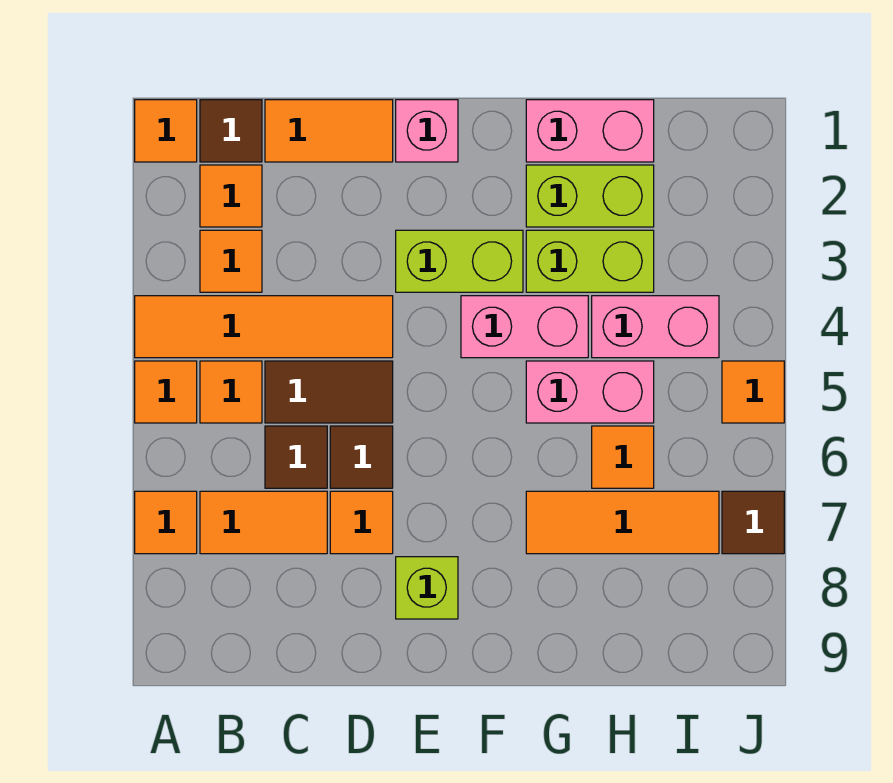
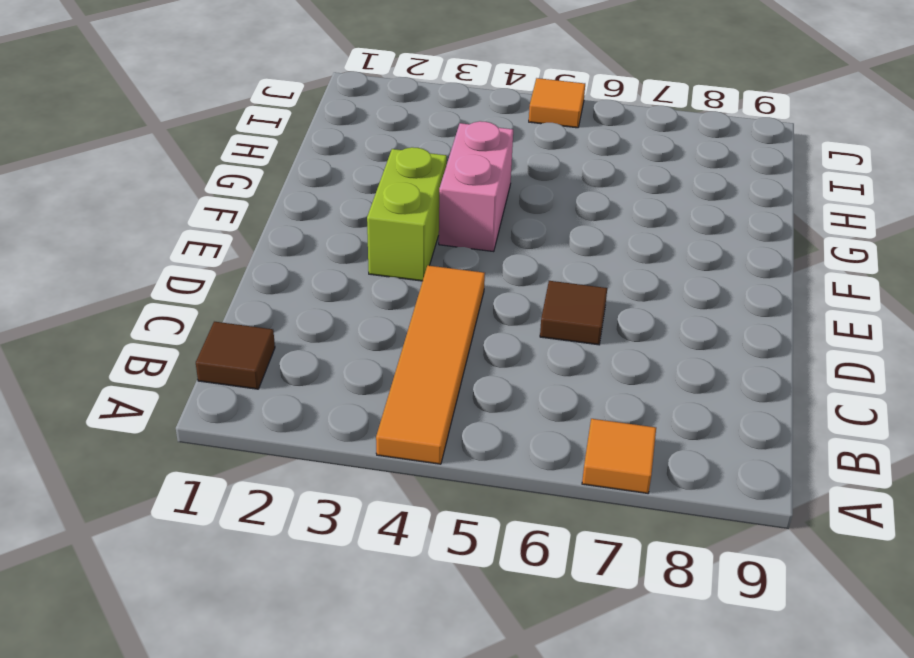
none -> orange 1x1 tile [135,100,197,162]
none -> orange 1x1 tile [135,361,197,423]
none -> orange 1x1 tile [200,165,262,227]

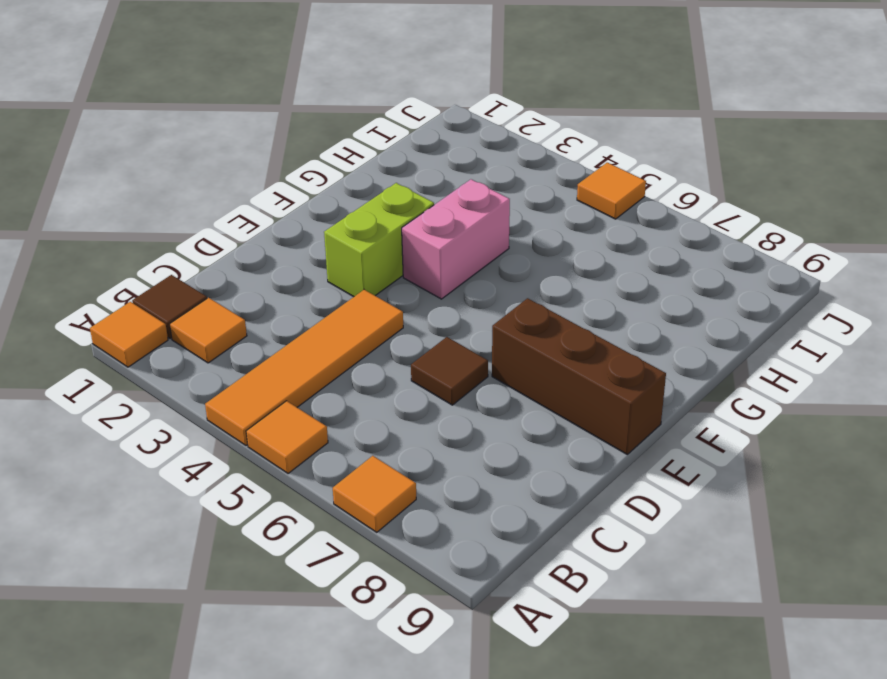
brown 1x3 brick [492,298,666,454] -> lime 1x1 brick [396,557,458,619]
none -> orange 1x1 tile [200,230,262,292]
none -> orange 1x1 tile [200,361,262,423]
none -> orange 1x2 tile [200,491,327,554]

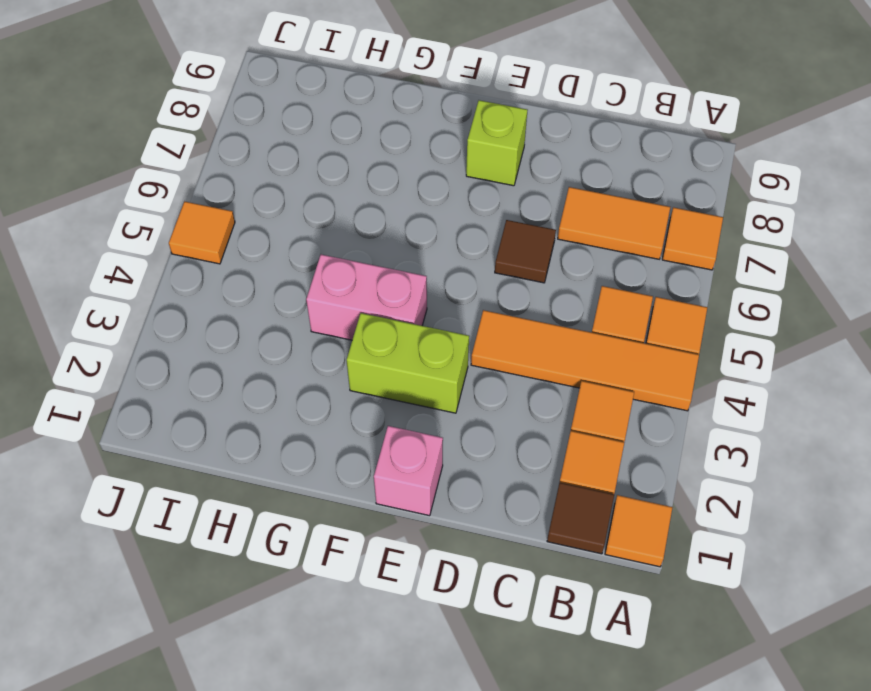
none -> orange 1x2 tile [265,100,393,162]
none -> brown 1x2 tile [265,361,393,423]
none -> brown 1x1 tile [265,426,327,488]

